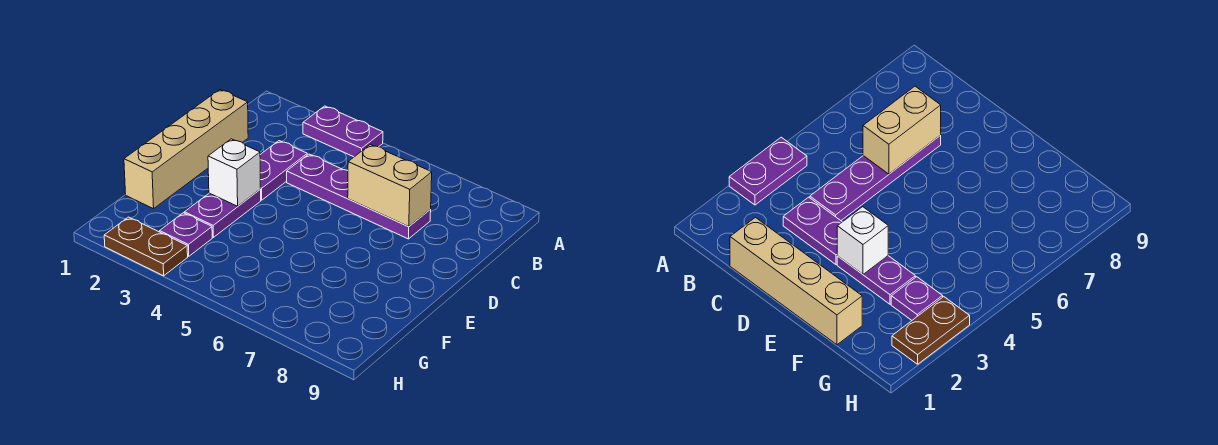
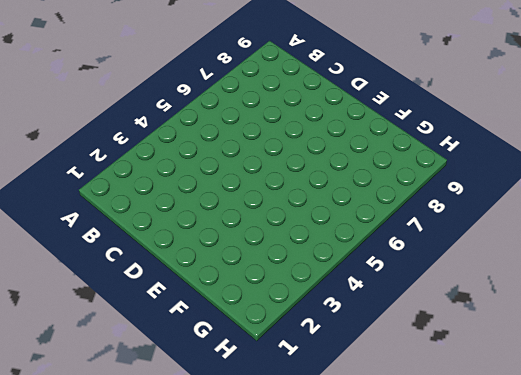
none -> purple 1x2 plate [303,106,383,157]
none -> tan 1x4 brick [124,90,248,209]

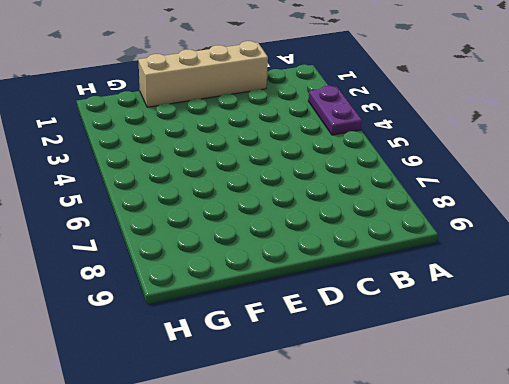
none -> purple 1x2 plate [260,141,307,200]
none -> purple 1x4 plate [287,154,431,239]

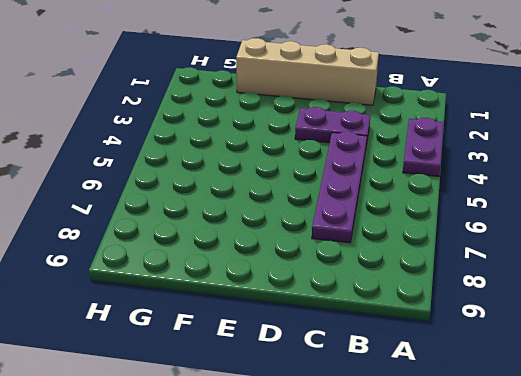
none -> purple 1x2 plate [184,190,261,237]
none -> purple 1x1 plate [160,213,212,256]

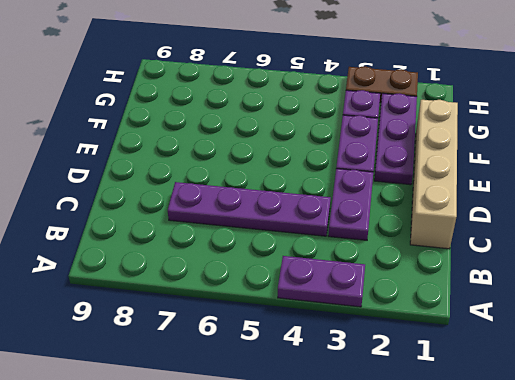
purple 1x3 plate [374,93,417,185] -> none
none -> tan 1x2 brick [348,145,432,227]
none -> white 1x1 brick [208,139,261,206]

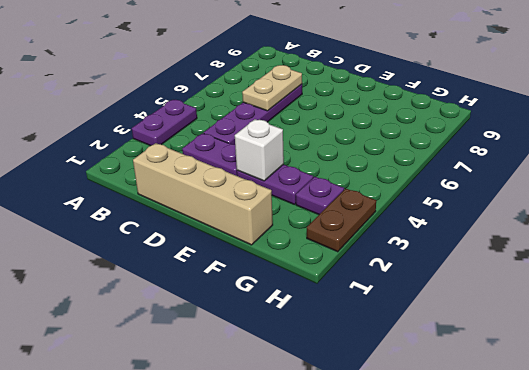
tan 1x2 plate [242,65,302,111] -> tan 1x2 brick [348,145,432,227]

